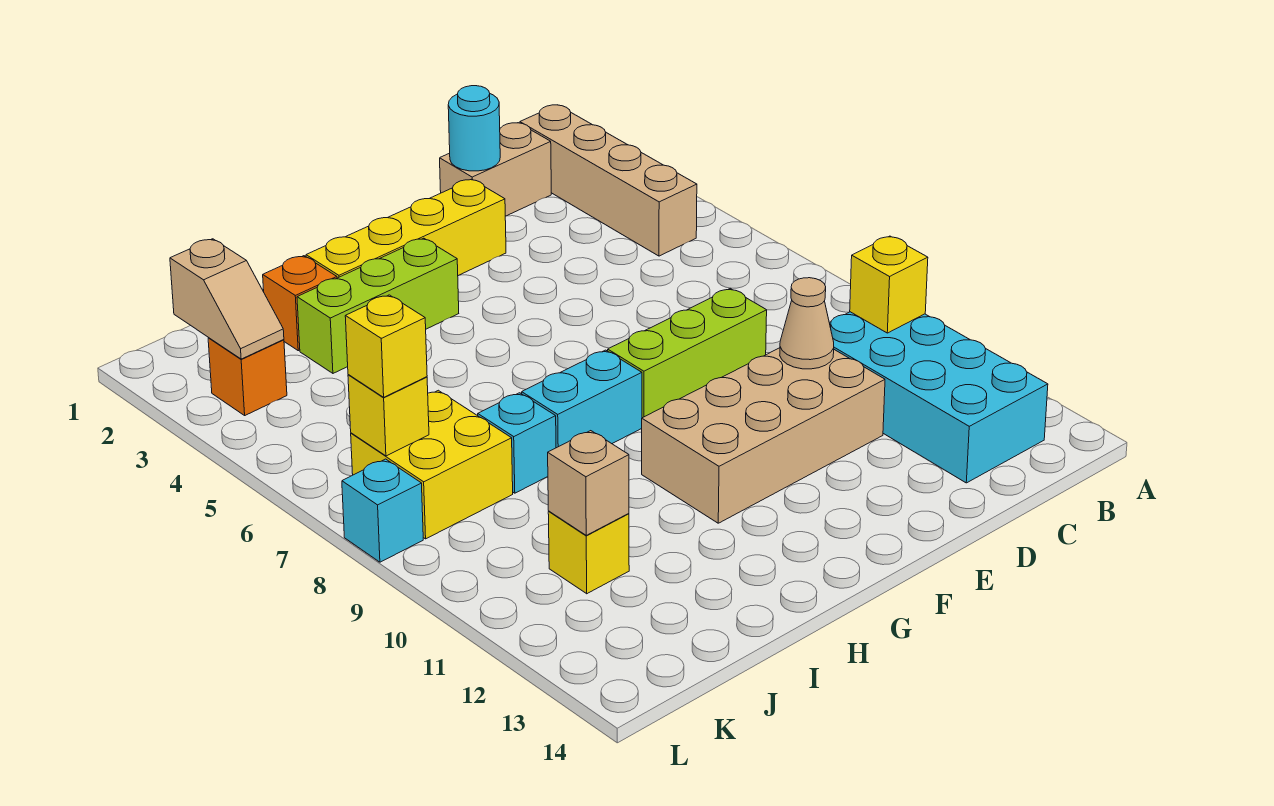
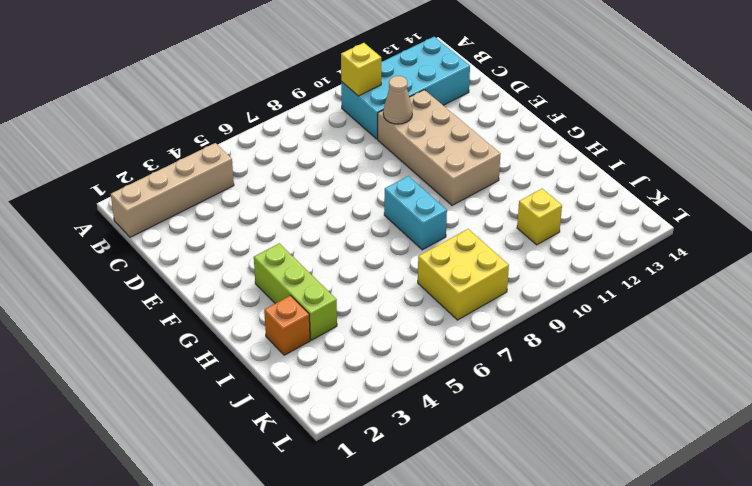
none -> tan 1x2 brick [440,123,551,216]
none -> lime 1x3 brick [608,289,767,418]
none -> yellow 1x4 brick [306,179,506,278]

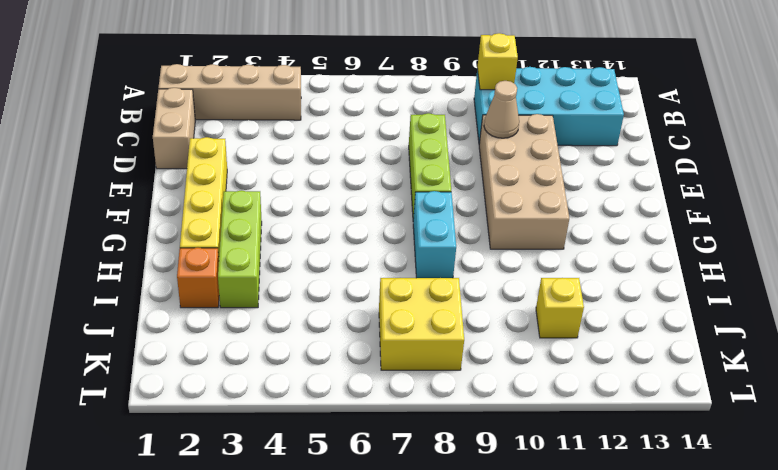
none -> cyan 1x1 brick [478,393,556,493]
none -> orange 1x1 brick [208,338,287,415]
none -> cyan 1x1 brick [342,459,423,562]

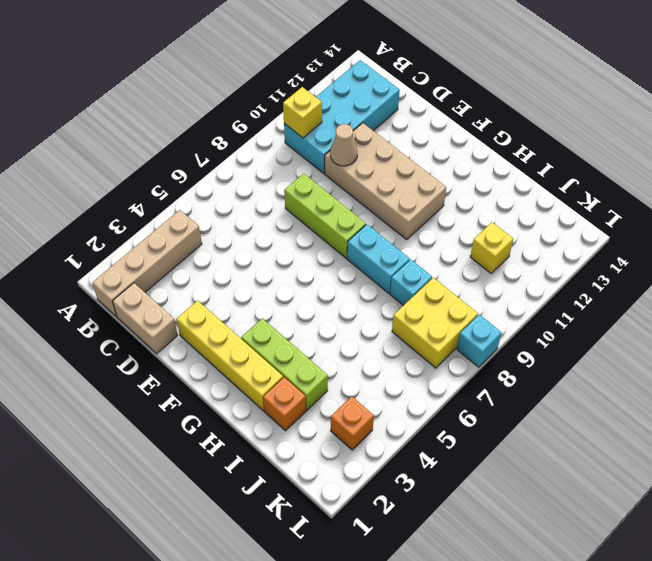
none -> cyan 1x1 round brick [448,86,500,171]
none -> tan 1x1 brick [548,431,629,535]
none -> tan 1x2 slope [170,239,284,359]

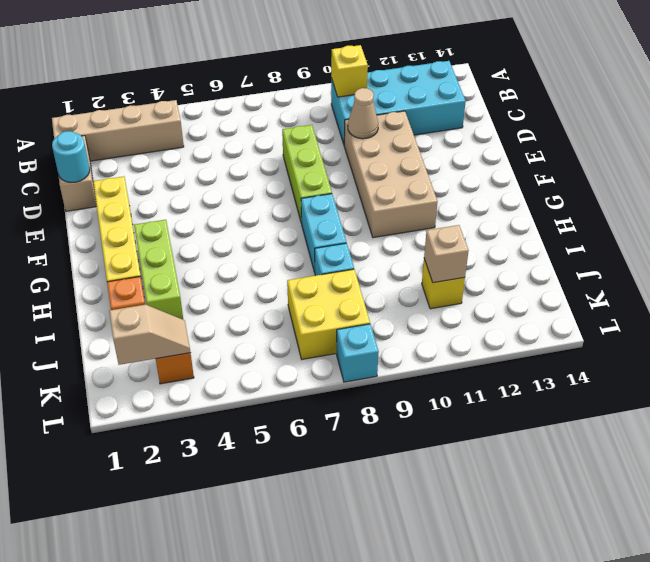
none -> yellow 1x1 brick [348,375,429,456]
none -> yellow 1x1 brick [345,295,427,397]

